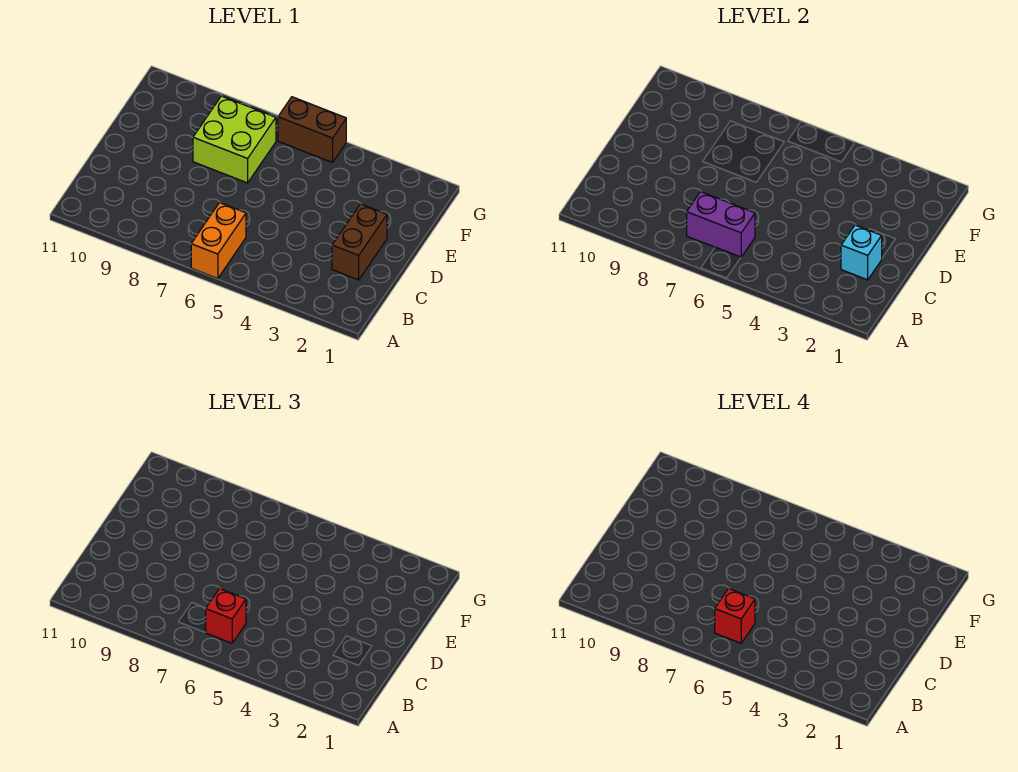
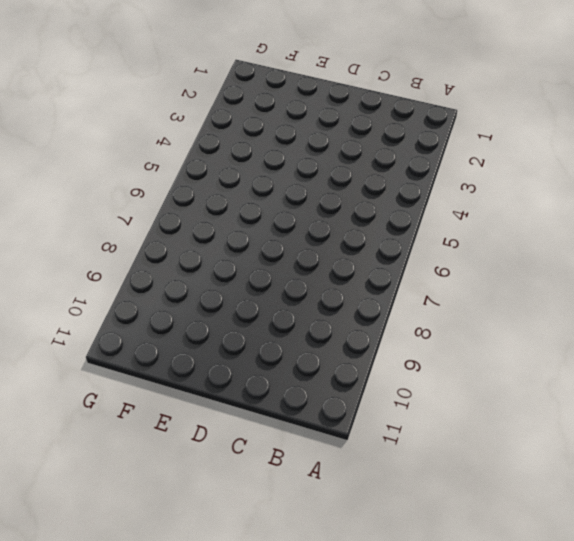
none -> orange 1x2 brick [191,203,246,279]
none -> brown 1x2 brick [332,204,387,280]

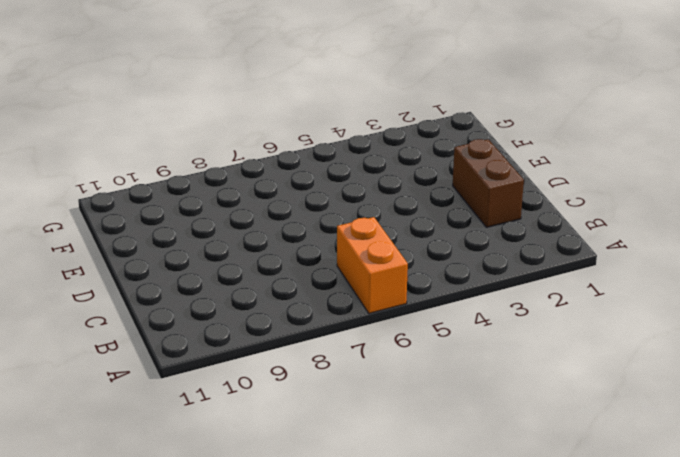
none -> lime 2x2 brick [193,96,276,183]
none -> brown 1x2 brick [278,97,346,162]

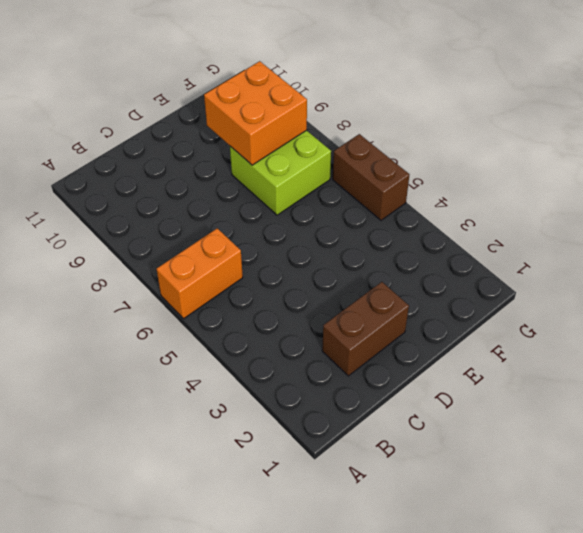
orange 2x2 brick [204,61,307,165] -> none
none -> purple 1x2 brick [687,192,755,257]
none -> cyan 1x1 brick [841,225,882,280]

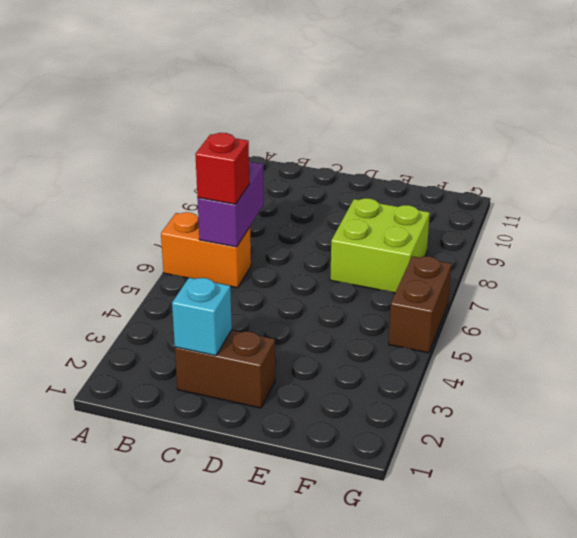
none -> red 1x1 brick [715,589,755,643]

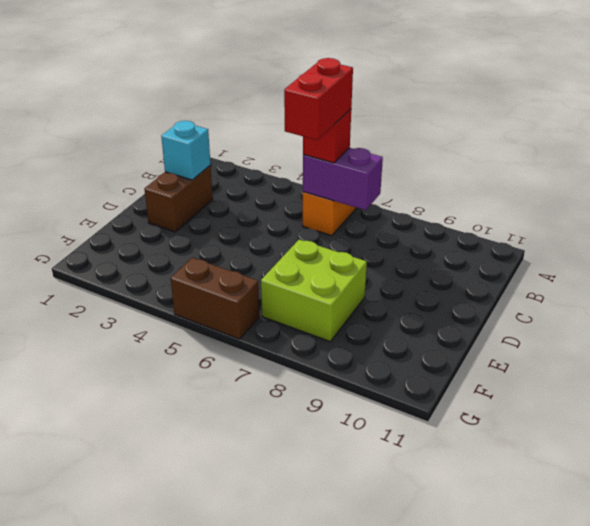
red 1x2 brick [284,58,353,140] -> red 1x1 brick [715,589,755,643]

